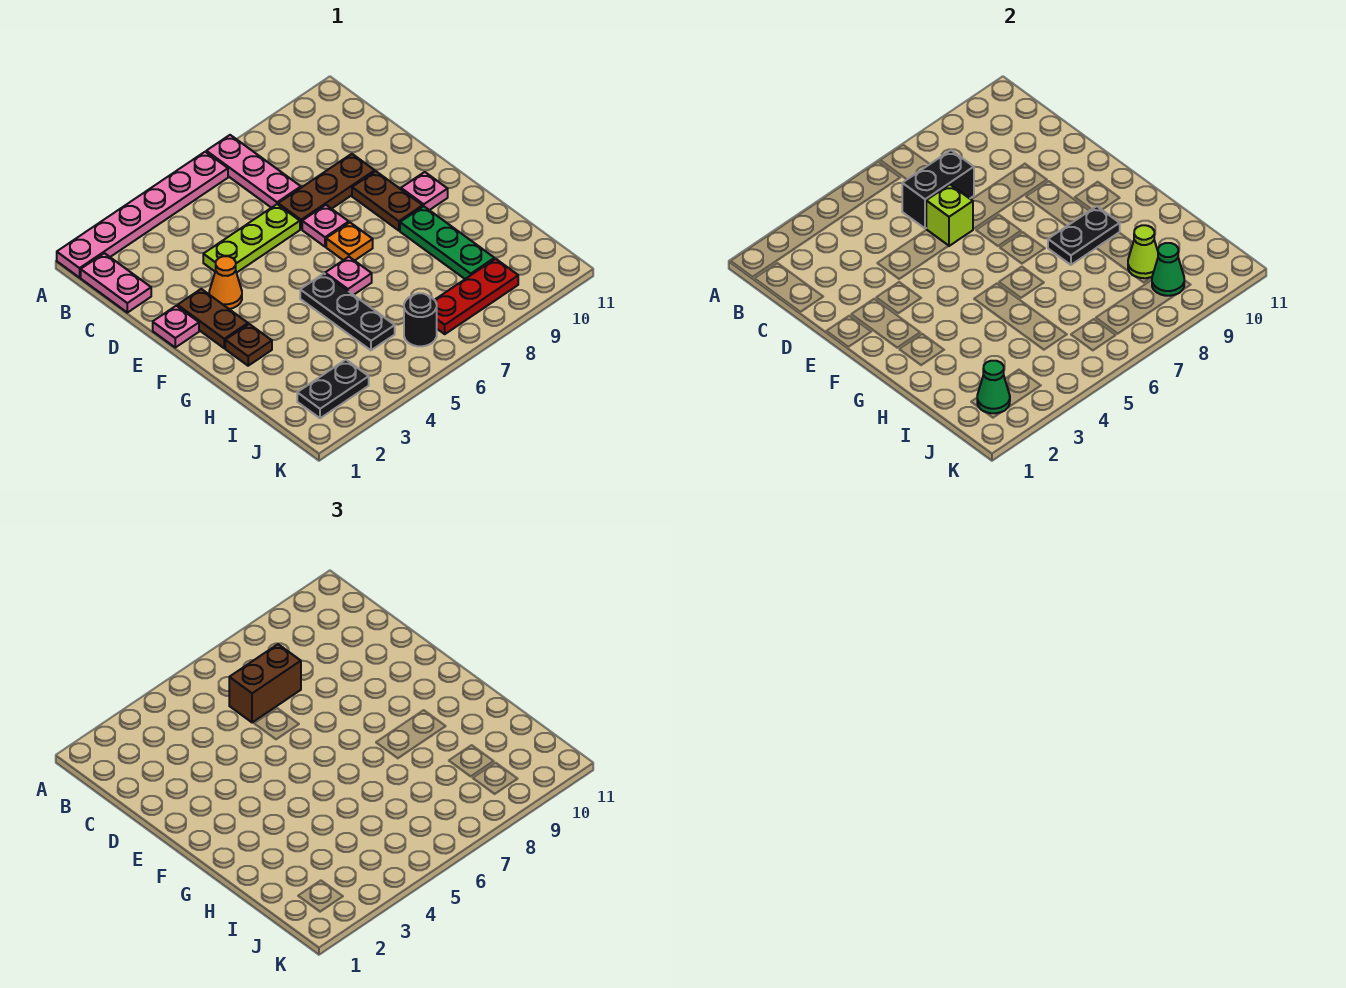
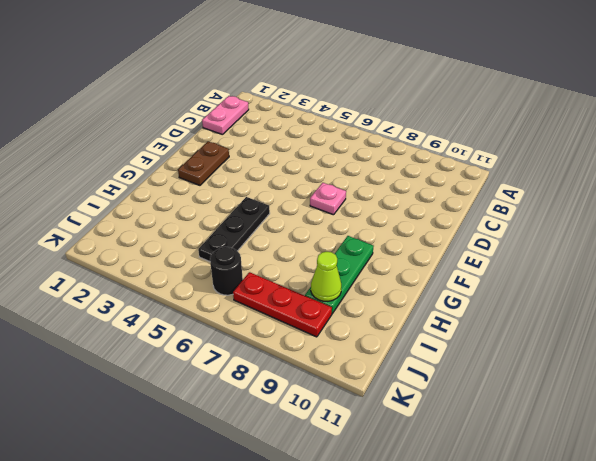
none -> pink 1x6 plate [57,152,228,278]
none -> pink 1x3 plate [206,135,301,208]
none -> lime 1x3 plate [203,204,300,273]

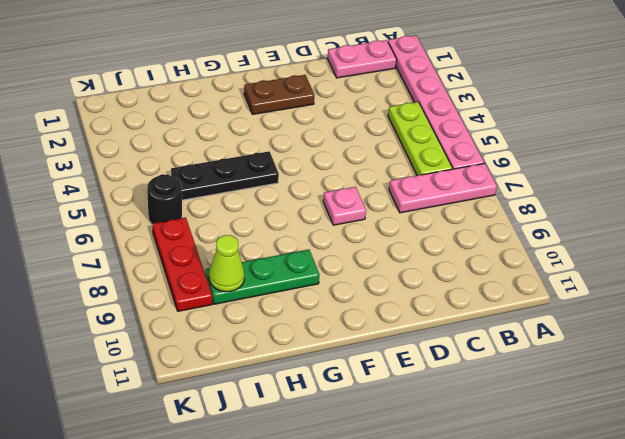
lime 1x3 plate [388,102,453,176] -> lime 1x3 plate moved to [203,204,300,273]
none -> brown 1x3 plate [278,154,375,229]
none -> pink 1x1 plate [153,306,199,347]
none -> orange 1x1 cone [209,256,242,309]

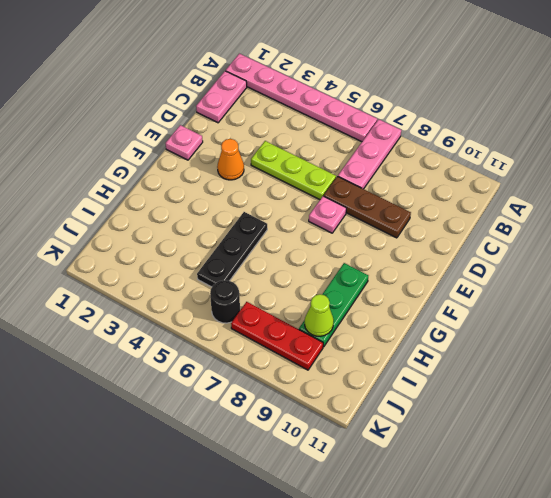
none -> brown 1x2 plate [177,289,248,348]
none -> brown 1x2 plate [352,171,423,231]
none -> orange 1x1 plate [326,223,373,261]

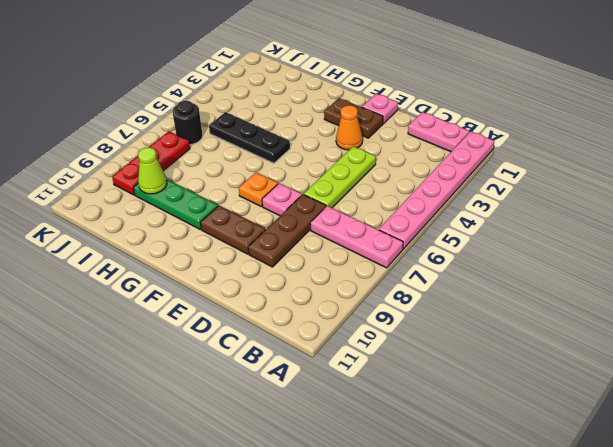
none -> pink 1x1 plate [401,172,448,210]
none -> brown 1x1 plate [225,324,272,366]
none -> pink 1x1 plate [325,257,372,295]

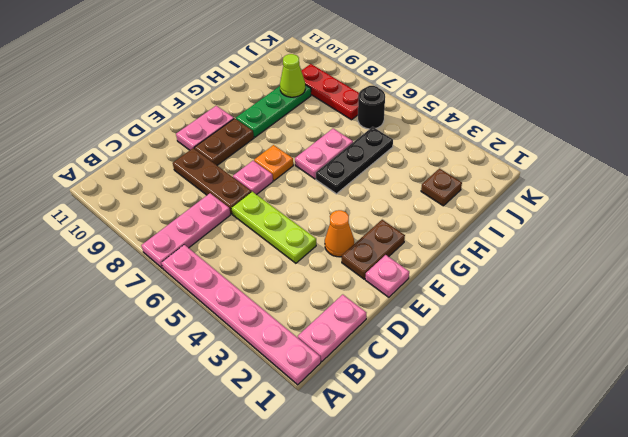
pink 1x2 plate [176,106,234,150] -> pink 1x1 plate [401,172,448,210]
pink 1x2 plate [295,129,353,179] -> pink 1x1 plate [325,257,372,295]
brown 1x1 plate [421,169,462,206] -> brown 1x1 plate moved to [225,324,272,366]
none -> black 1x2 plate [297,360,369,418]
none -> black 1x2 brick [902,150,974,229]
none -> lime 1x1 brick [926,185,973,246]

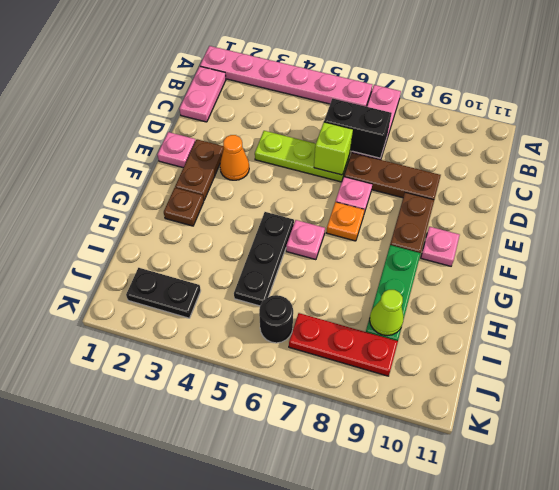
none -> black 1x2 plate [1048,206,1120,265]
none -> green 1x1 cone [977,361,1010,413]
none -> green 1x1 cone [1152,243,1184,296]

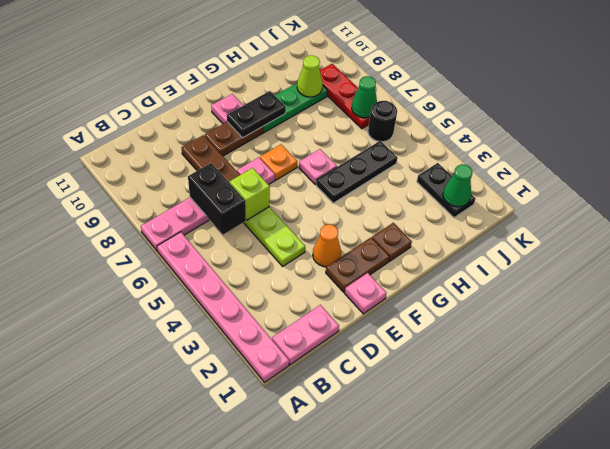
black 1x2 plate [227,91,286,138] -> black 1x2 plate turned to [1048,206,1120,265]
green 1x1 cone [352,76,377,118] -> green 1x1 cone moved to [1152,243,1184,296]
none -> brown 1x2 brick [229,644,301,723]

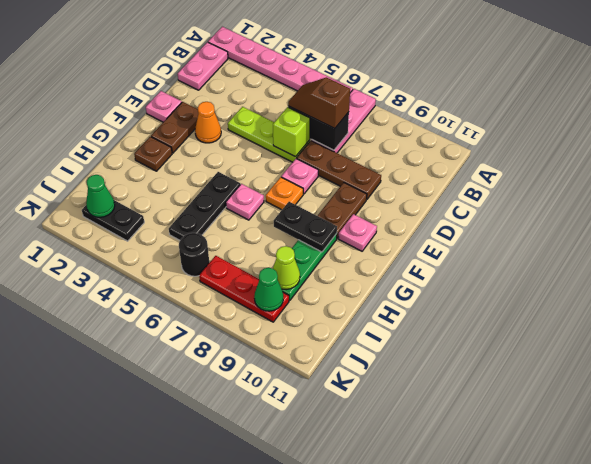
brown 1x2 slope [288,77,350,129] -> brown 1x2 brick [229,644,301,723]

